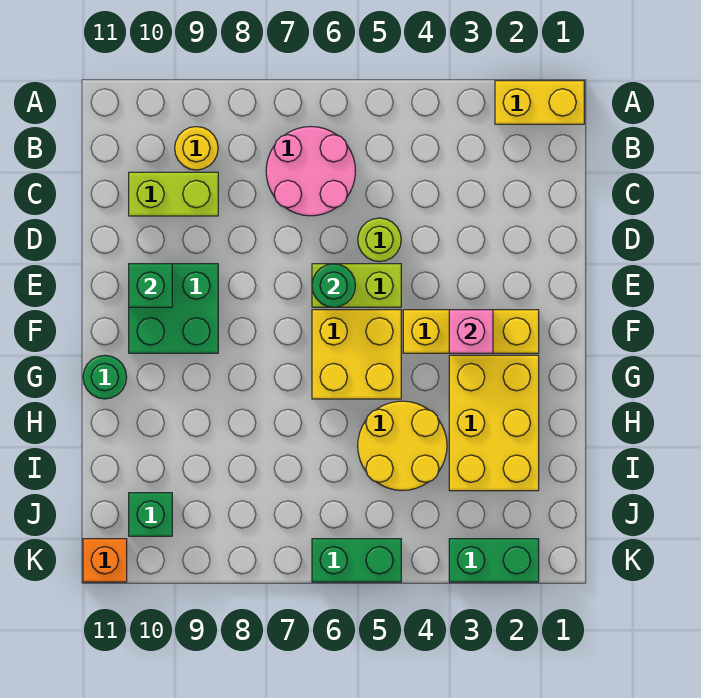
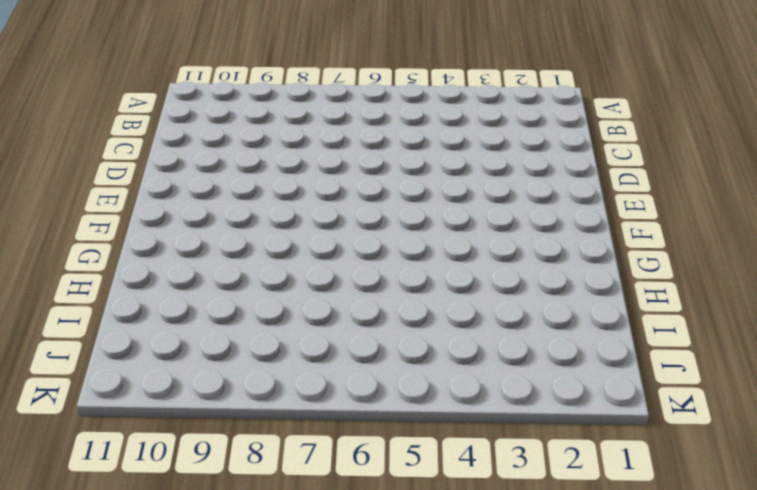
none -> yellow 1x2 brick [495,81,584,124]
none -> pink 2x2 round brick [266,127,355,216]
none -> yellow 1x1 round brick [175,127,218,170]

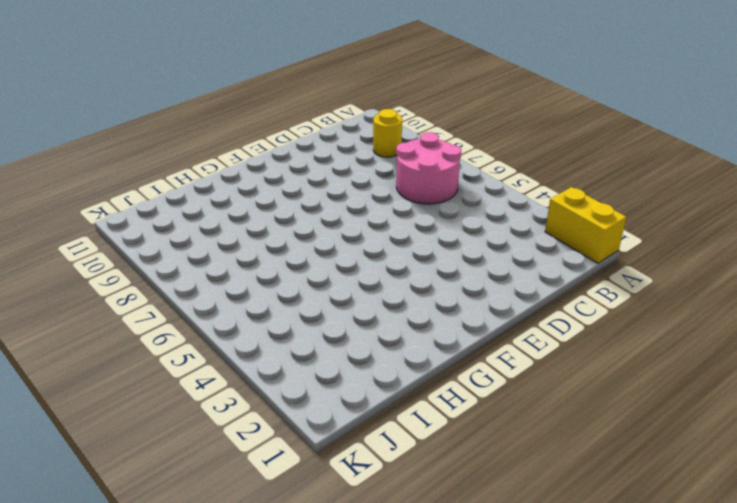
none -> lime 1x2 brick [129,172,218,216]
none -> lime 1x1 round brick [358,218,401,262]
none -> lime 1x2 brick [312,264,401,307]

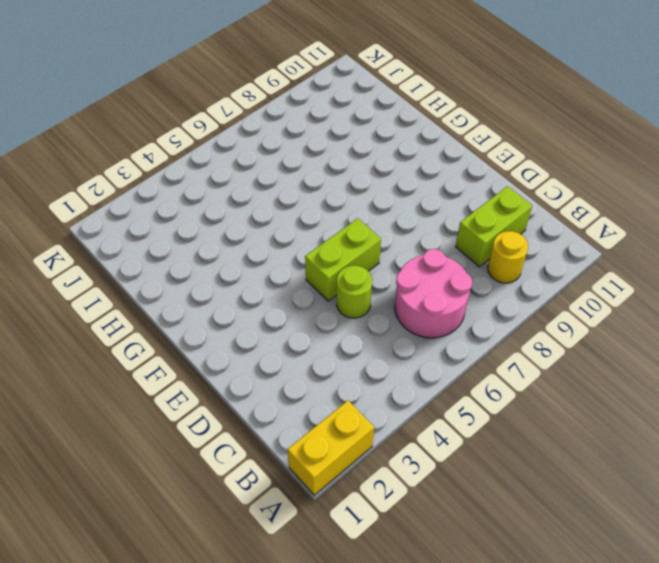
none -> green 2x2 brick [129,264,218,353]
none -> yellow 1x3 brick [403,310,539,353]
none -> yellow 2x2 brick [312,310,401,399]

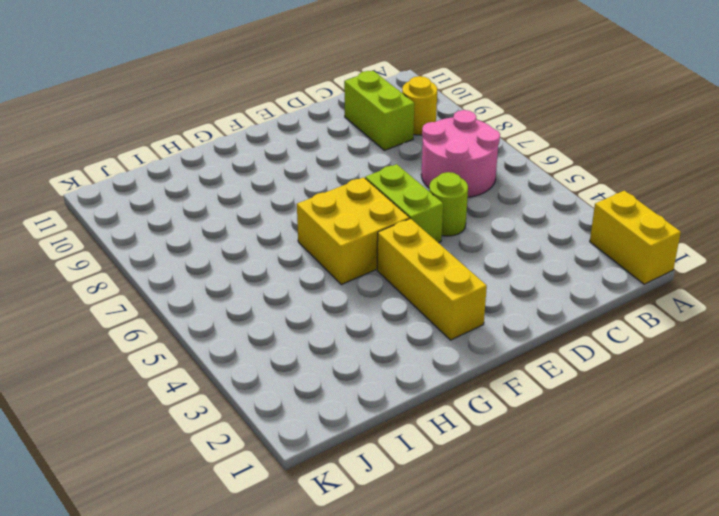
none -> green 2x2 brick [129,264,218,353]
none -> yellow 2x3 brick [449,355,539,491]
none -> green 1x1 round brick [83,355,127,399]

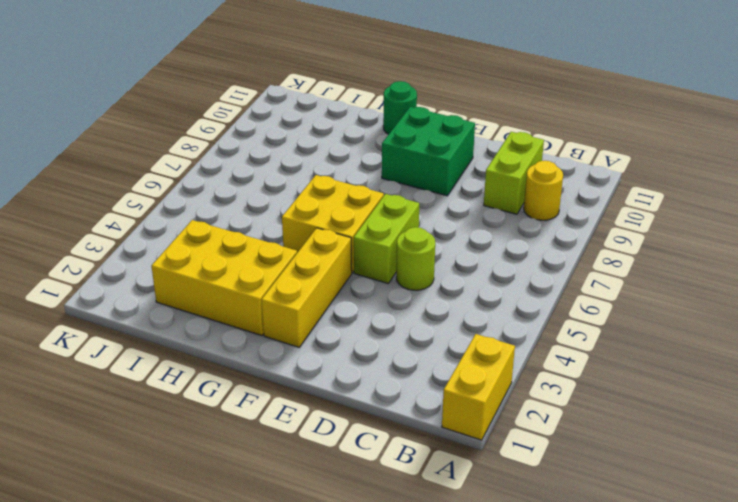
none -> pink 2x2 round brick [266,127,355,216]
none -> yellow 2x2 round brick [358,401,447,491]
none -> green 1x1 brick [129,493,172,536]

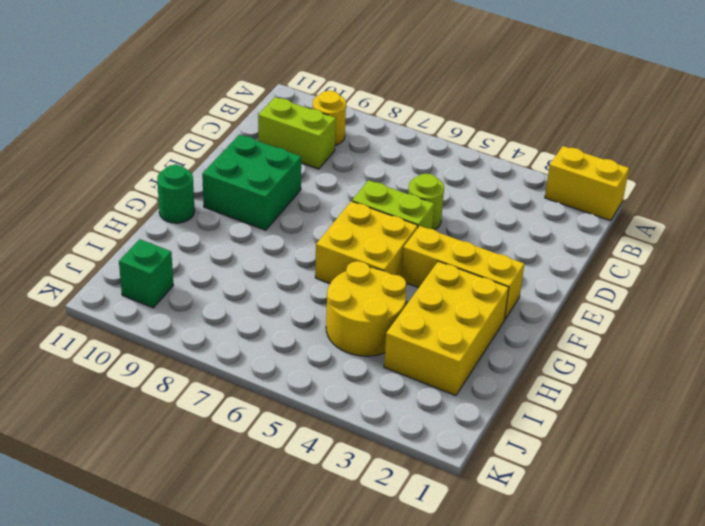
none -> pink 2x2 round brick [266,127,355,216]
none -> green 1x2 brick [449,539,539,582]
none -> green 1x2 brick [312,539,401,582]

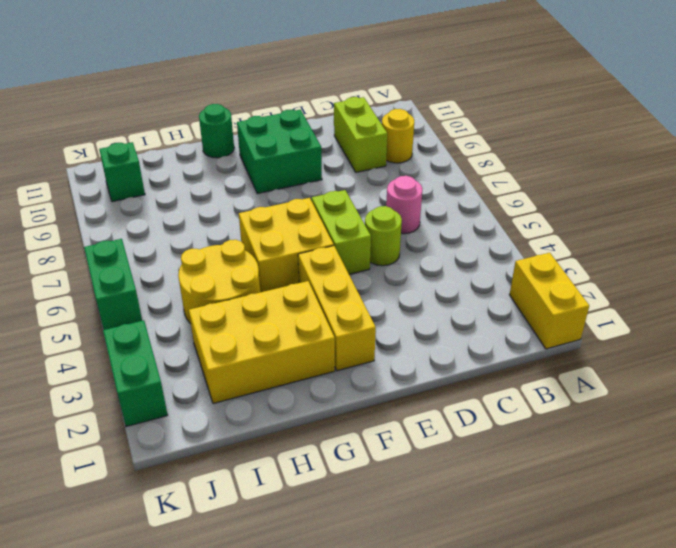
pink 1x1 round brick [386,176,423,234] -> pink 2x2 round brick [266,127,355,216]
none -> orange 1x1 brick [83,539,127,582]
none -> green 1x1 round brick [312,264,355,307]
none -> green 1x1 brick [129,264,172,307]

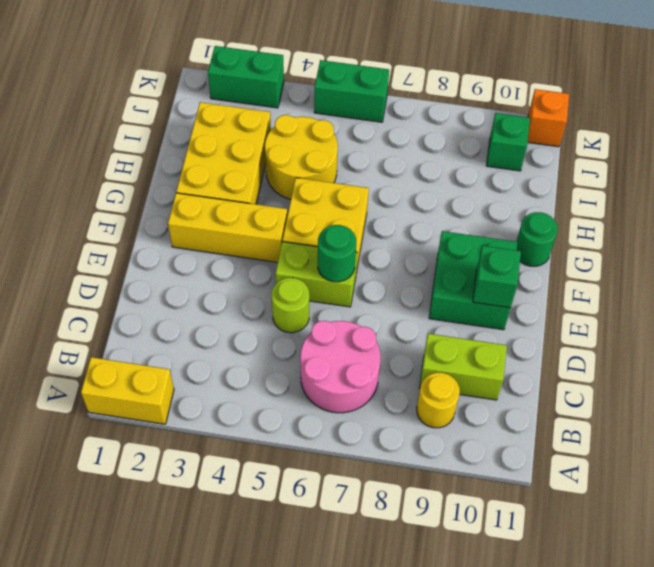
none -> pink 1x1 brick [449,310,493,353]

